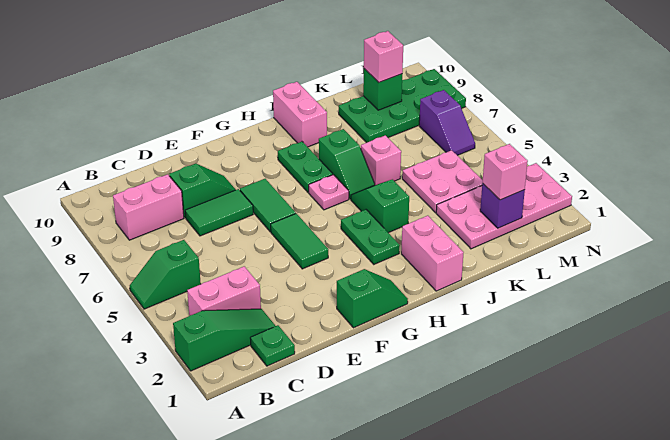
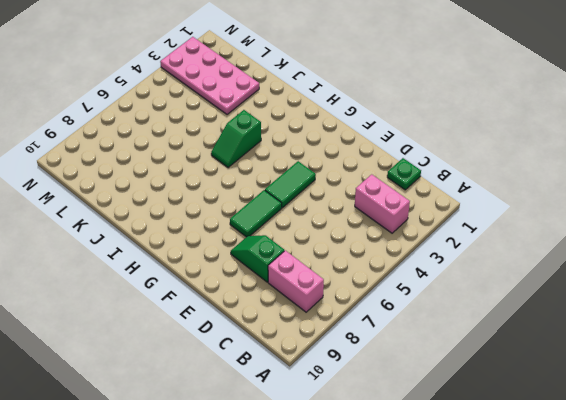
none -> green 1x3 slope [173,309,275,371]
none -> green 1x2 slope [130,240,201,309]
none -> green 1x2 tile [185,189,253,236]

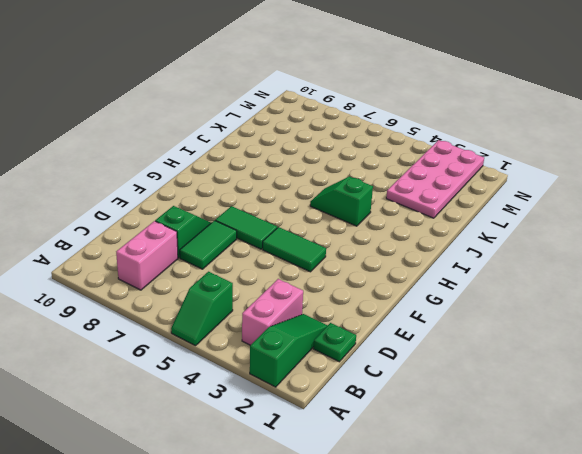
none -> green 1x2 slope [337,269,408,328]
none -> green 1x2 plate [341,210,400,264]
none -> pink 1x1 plate [309,175,349,210]

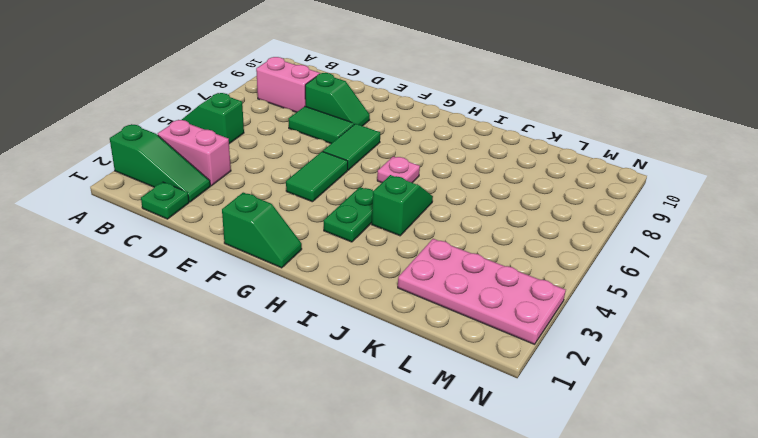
none -> green 1x2 plate [278,142,333,192]
none -> pink 1x2 brick [401,216,464,291]
none -> green 1x2 slope [319,129,375,199]

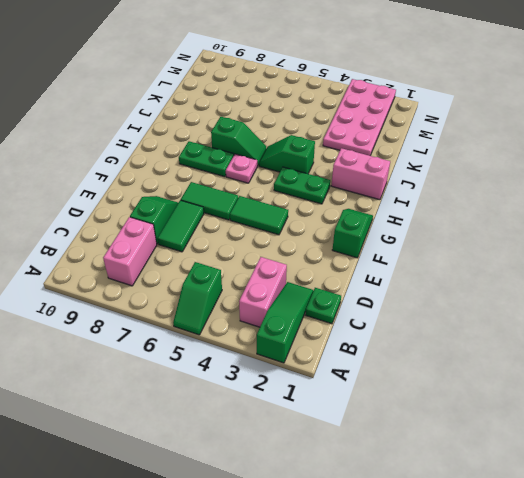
none -> pink 1x2 brick [273,82,327,147]
none -> pink 1x1 brick [361,135,401,185]
none -> pink 2x2 plate [402,150,483,213]

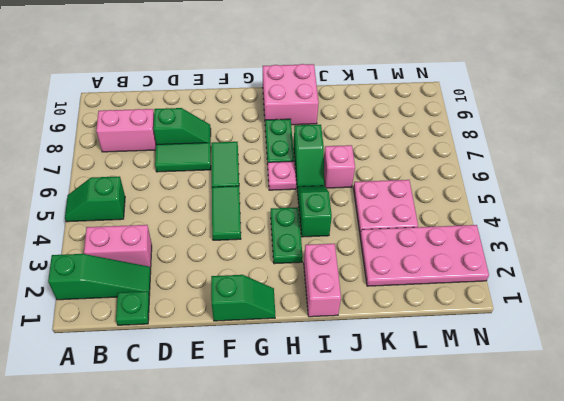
pink 2x2 brick [263,64,319,125] -> pink 1x2 brick [273,82,327,147]
none -> green 2x4 plate [339,69,466,143]
none -> purple 1x2 slope [419,90,475,155]
none -> purple 1x1 brick [480,184,525,228]

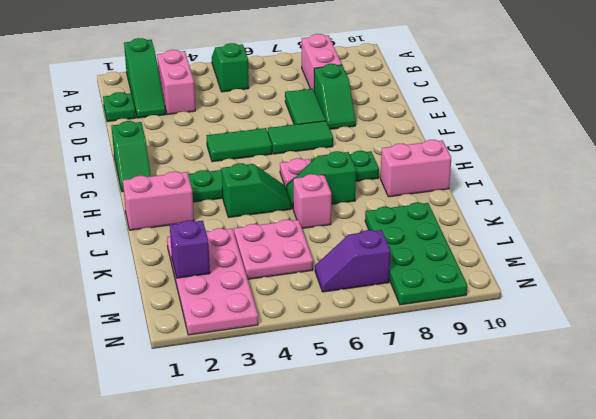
none -> green 1x1 brick [363,69,402,110]
none -> pink 1x1 brick [482,144,528,200]
none -> pink 1x1 brick [364,31,403,82]

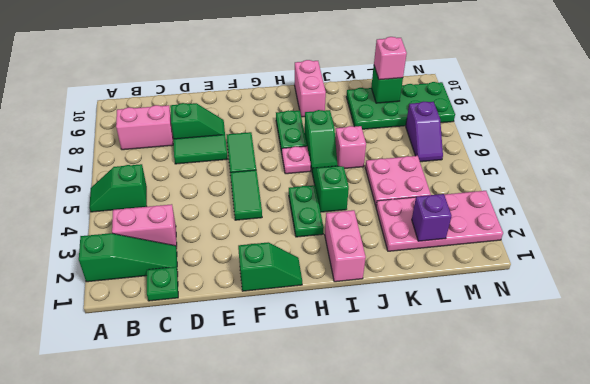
none -> pink 1x1 brick [482,144,528,200]

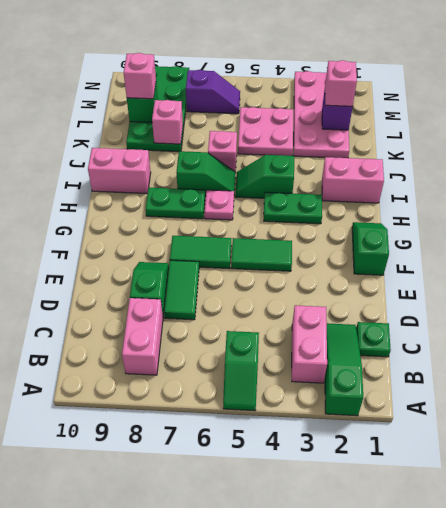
pink 1x1 brick [152,100,183,144] -> none

